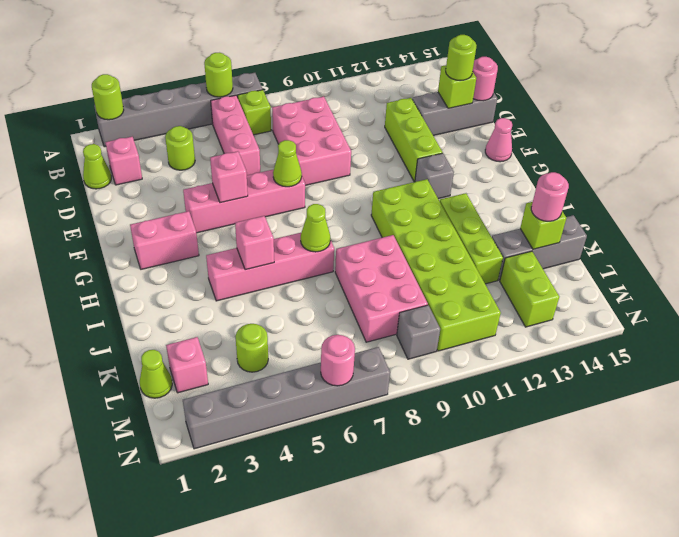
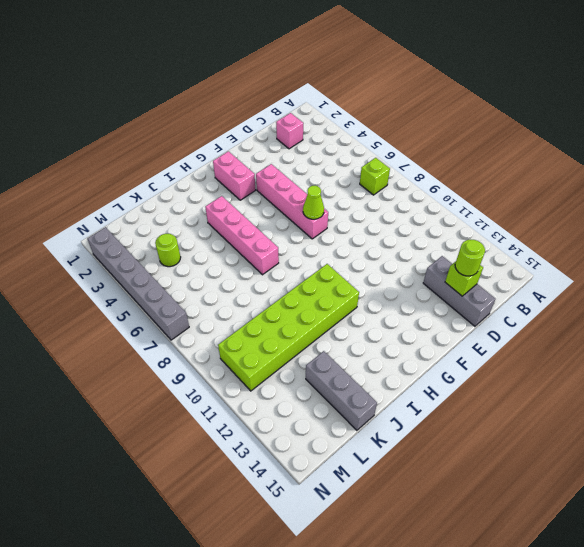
none -> grey 1x6 brick [94,73,263,147]
none -> pink 1x3 brick [211,95,260,175]
none -> lime 1x1 cone [83,144,111,189]
none -> lime 1x1 round brick [165,126,195,170]

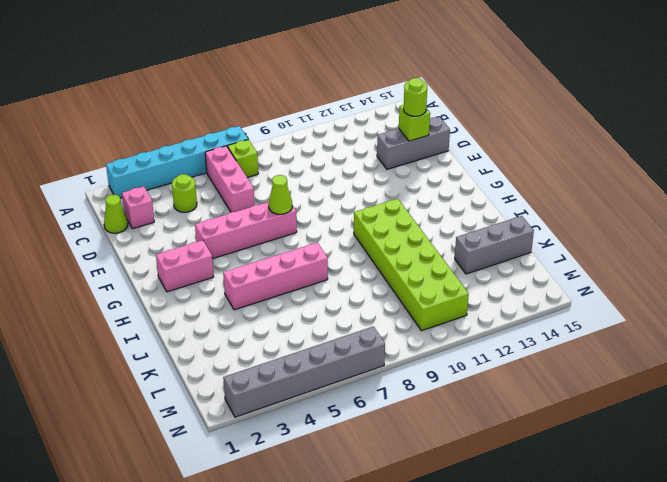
cyan 1x6 brick [106,126,248,198] -> grey 1x6 brick [94,73,263,147]
none -> pink 2x3 brick [272,96,351,185]
none -> lime 1x3 brick [385,98,443,182]
none -> pink 1x1 cone [485,118,512,162]
none -> grey 1x1 brick [415,153,454,199]

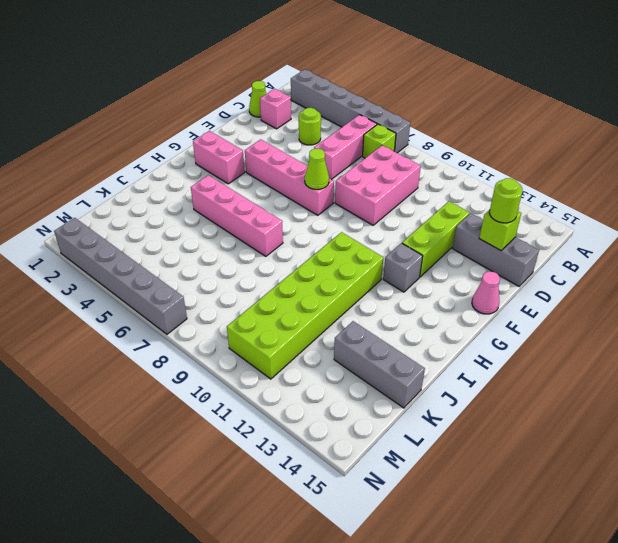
none -> lime 1x3 brick [440,193,503,284]
none -> pink 2x3 brick [335,235,428,342]
none -> lime 1x1 cone [140,350,172,398]
none -> pink 1x1 brick [166,337,208,393]

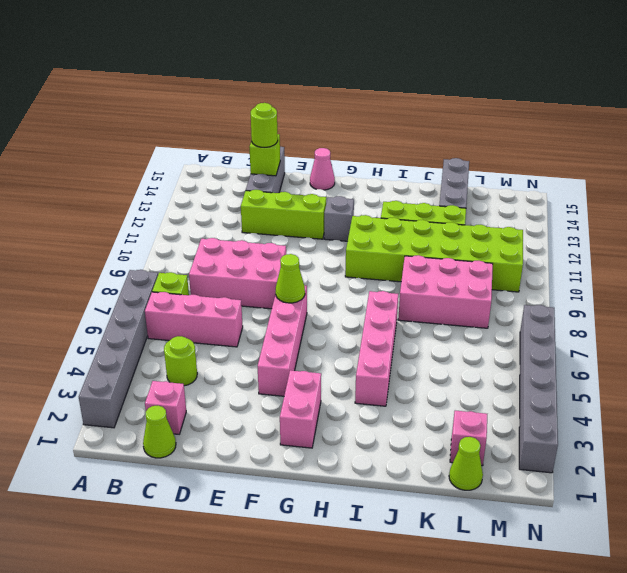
none -> lime 1x1 round brick [235,324,268,372]
none -> lime 1x2 brick [500,251,559,327]
none -> grey 1x1 brick [397,305,440,359]
none -> lime 1x1 round brick [92,74,124,120]

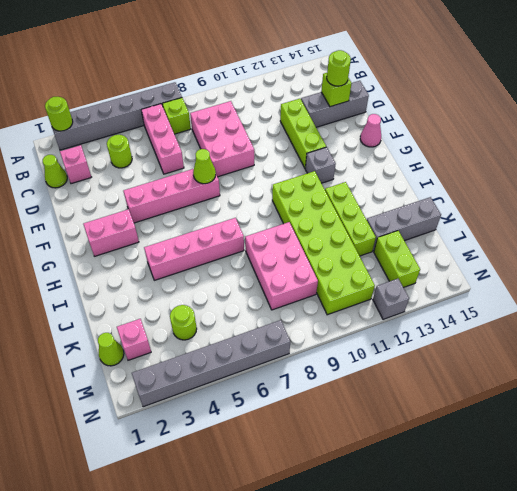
grey 1x1 brick [373,279,409,319] -> grey 1x1 brick moved to [397,305,440,359]
none -> lime 1x1 round brick [204,53,233,97]
none -> pink 1x1 round brick [473,57,498,101]
none -> pink 1x1 brick [210,151,248,203]
none -> pink 1x1 brick [235,216,274,270]

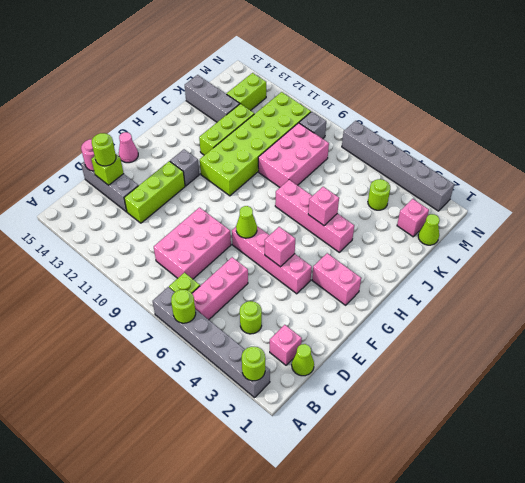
none -> lime 1x1 cone [301,204,330,252]
none -> lime 1x1 brick [520,202,566,249]
none -> pink 1x1 round brick [321,335,355,386]
none -> pink 1x1 round brick [531,172,569,221]

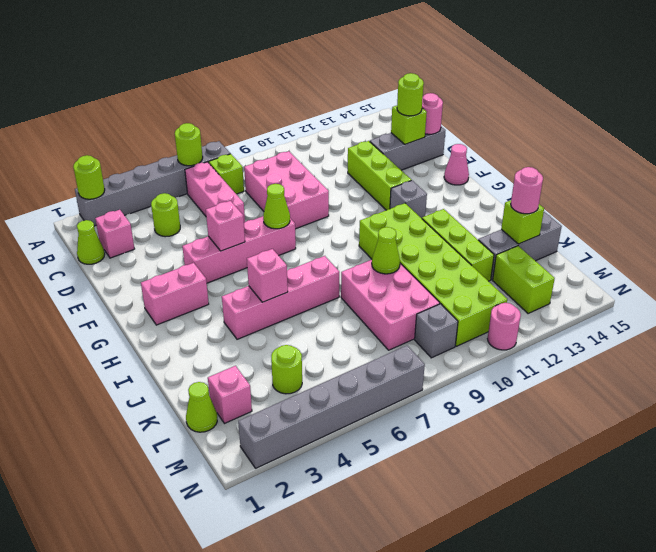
lime 1x1 cone [372,227,400,274] -> lime 1x1 cone moved to [301,204,330,252]
pink 1x1 round brick [487,303,521,350] -> pink 1x1 round brick moved to [321,335,355,386]

